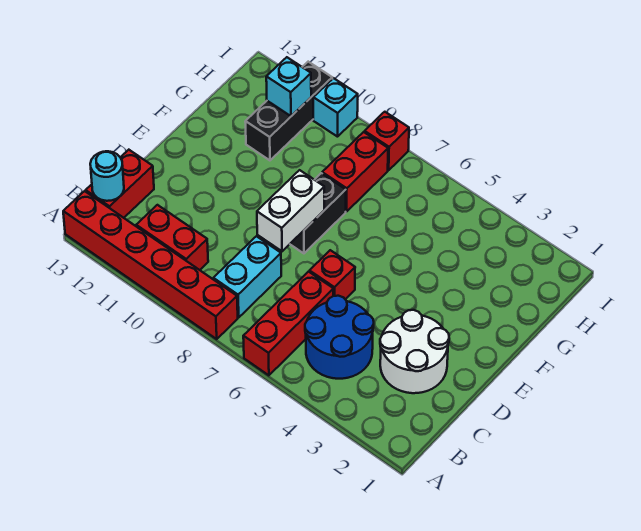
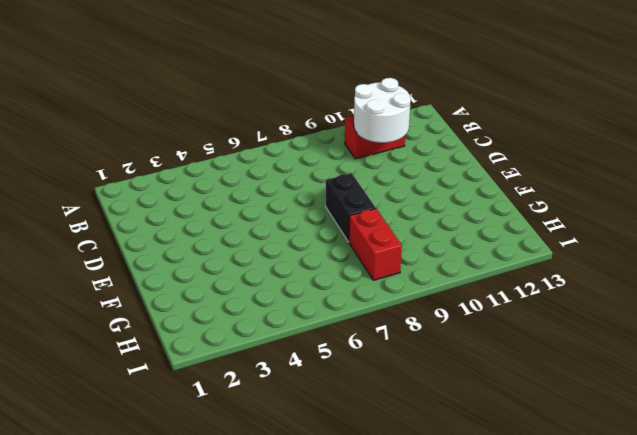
white 2x2 round brick [354,78,411,143] -> white 2x2 round brick moved to [380,310,449,393]
none -> red 1x3 brick [243,272,333,375]
none -> red 1x6 brick [63,191,238,339]
none -> blue 2x2 round brick [305,296,374,379]

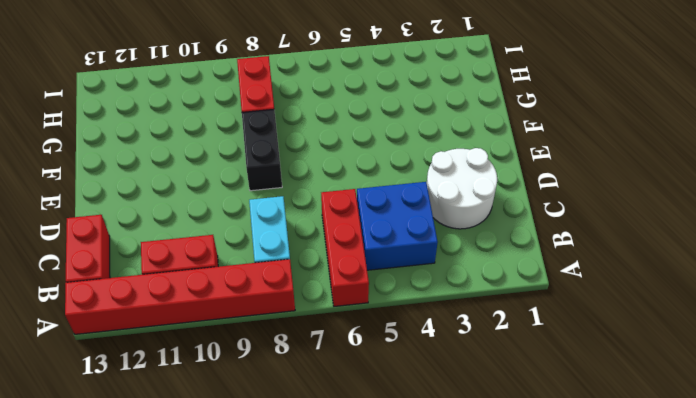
blue 2x2 brick [357,182,438,270] -> blue 2x2 round brick [305,296,374,379]
none -> red 1x1 brick [310,250,355,299]
none -> black 1x3 brick [245,62,332,160]
none -> red 1x1 brick [365,112,409,170]

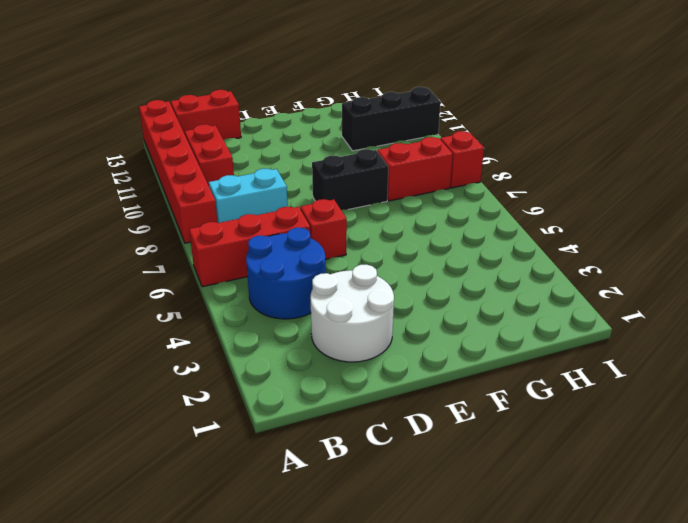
none -> cyan 1x1 brick [313,78,358,137]
none -> cyan 1x1 round brick [90,151,124,201]
none -> white 1x2 brick [257,170,324,251]

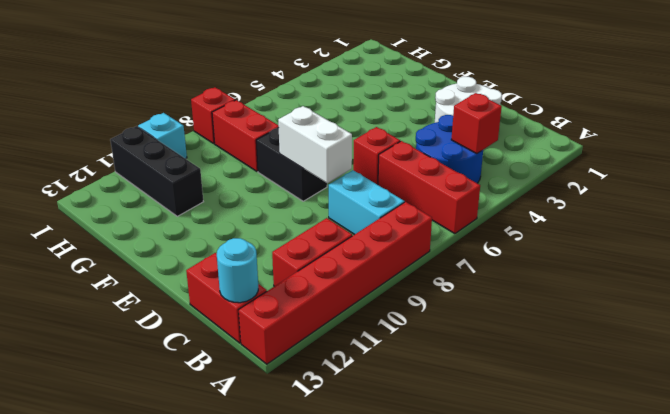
red 1x1 brick [451,93,502,154] -> none
none -> cyan 1x1 brick [266,57,311,116]

